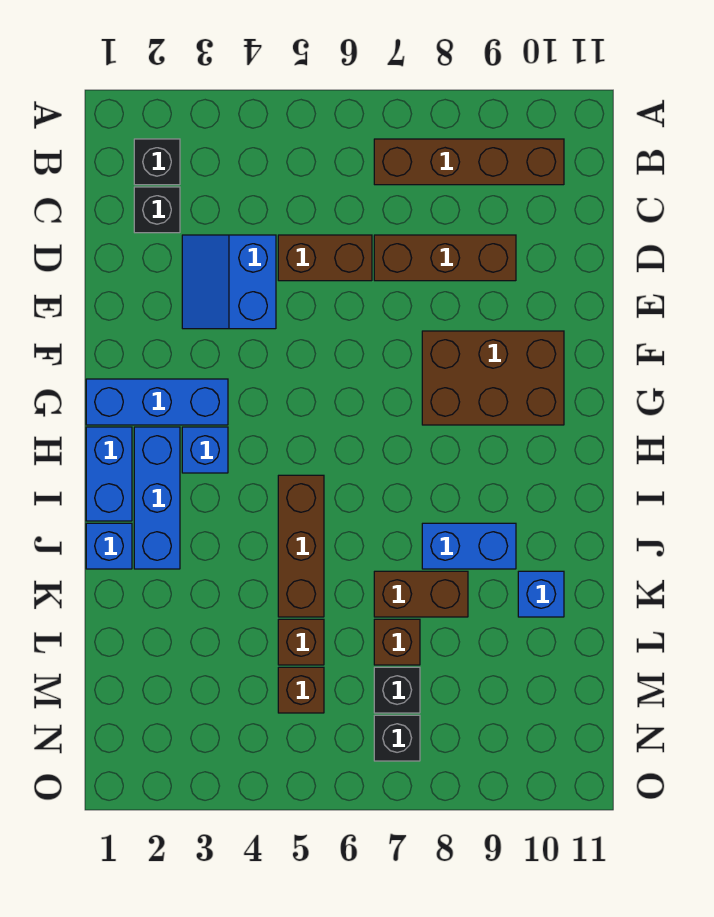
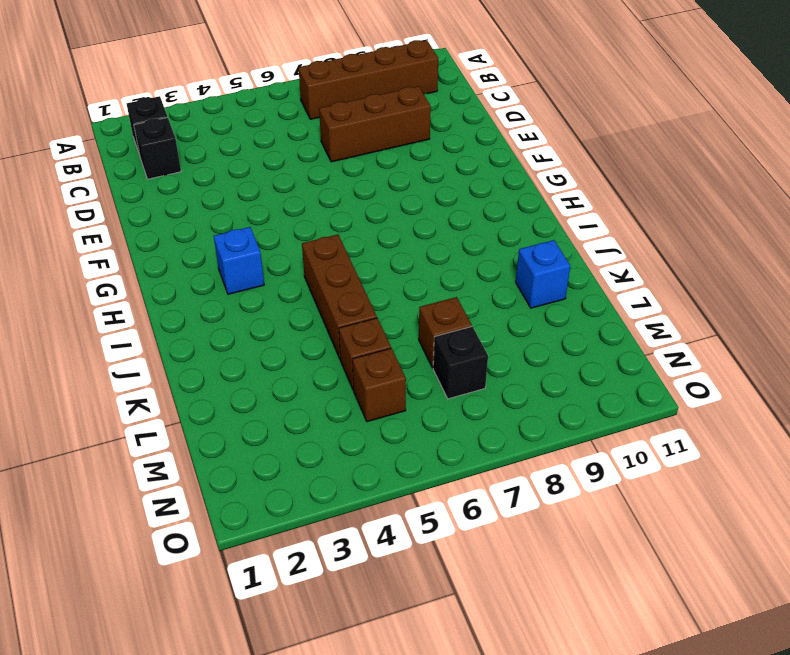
none -> blue 2x2 slope [182,235,276,329]
none -> brown 1x2 brick [278,235,372,281]
none -> brown 2x3 brick [422,331,564,425]

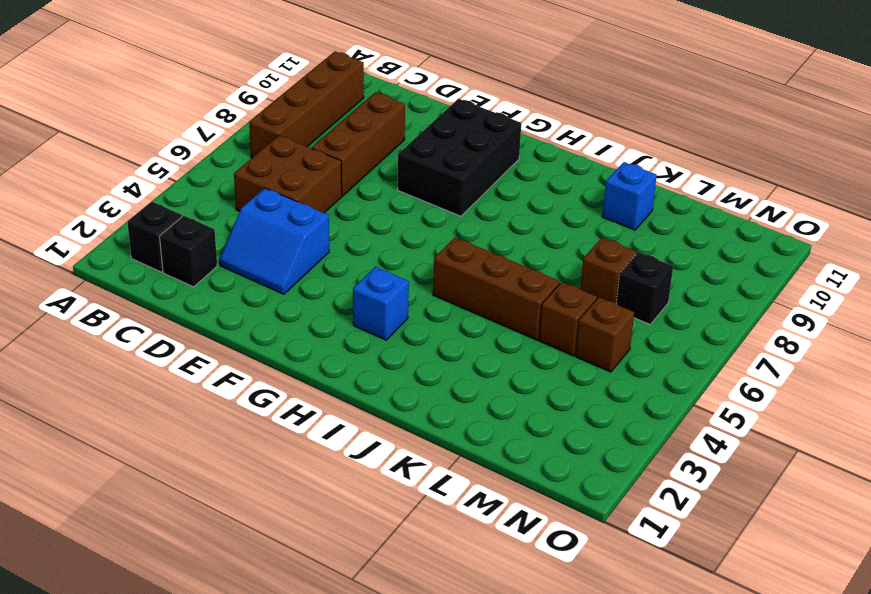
brown 2x2 brick [234,135,342,213] -> brown 1x2 brick [278,235,372,281]
black 2x3 brick [398,99,521,216] -> brown 2x3 brick [422,331,564,425]
none -> blue 1x3 brick [86,379,228,425]
none -> blue 1x2 brick [86,427,132,521]
none -> blue 1x3 brick [134,427,180,569]

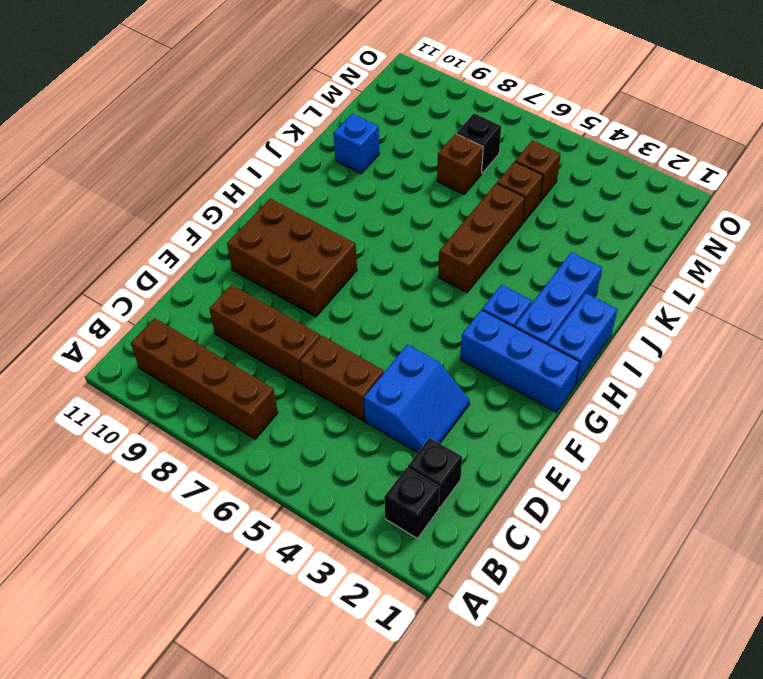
none -> blue 1x1 brick [86,523,132,569]
none -> blue 1x2 brick [422,523,516,569]
none -> brown 1x2 brick [374,571,468,617]

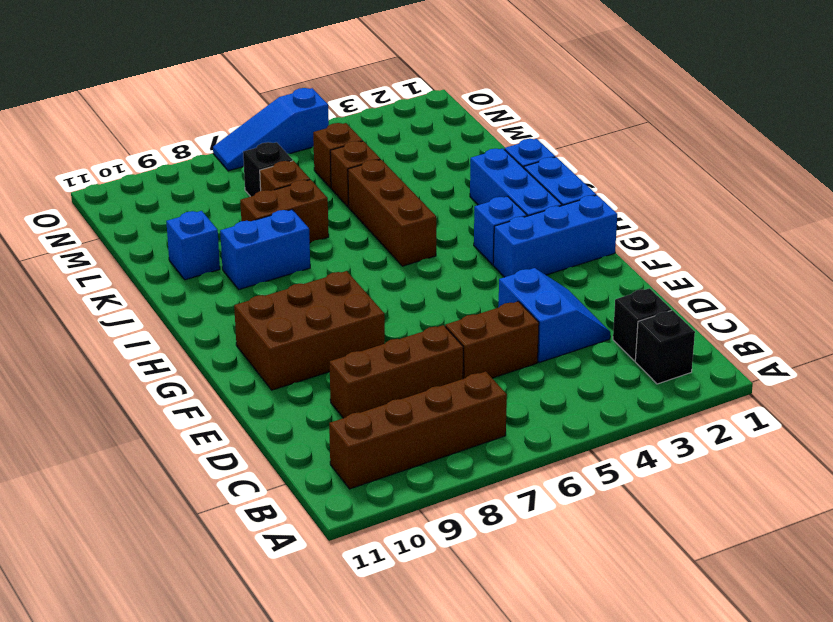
blue 1x3 slope [213,88,329,171] -> none
none -> black 1x1 brick [374,715,420,761]

